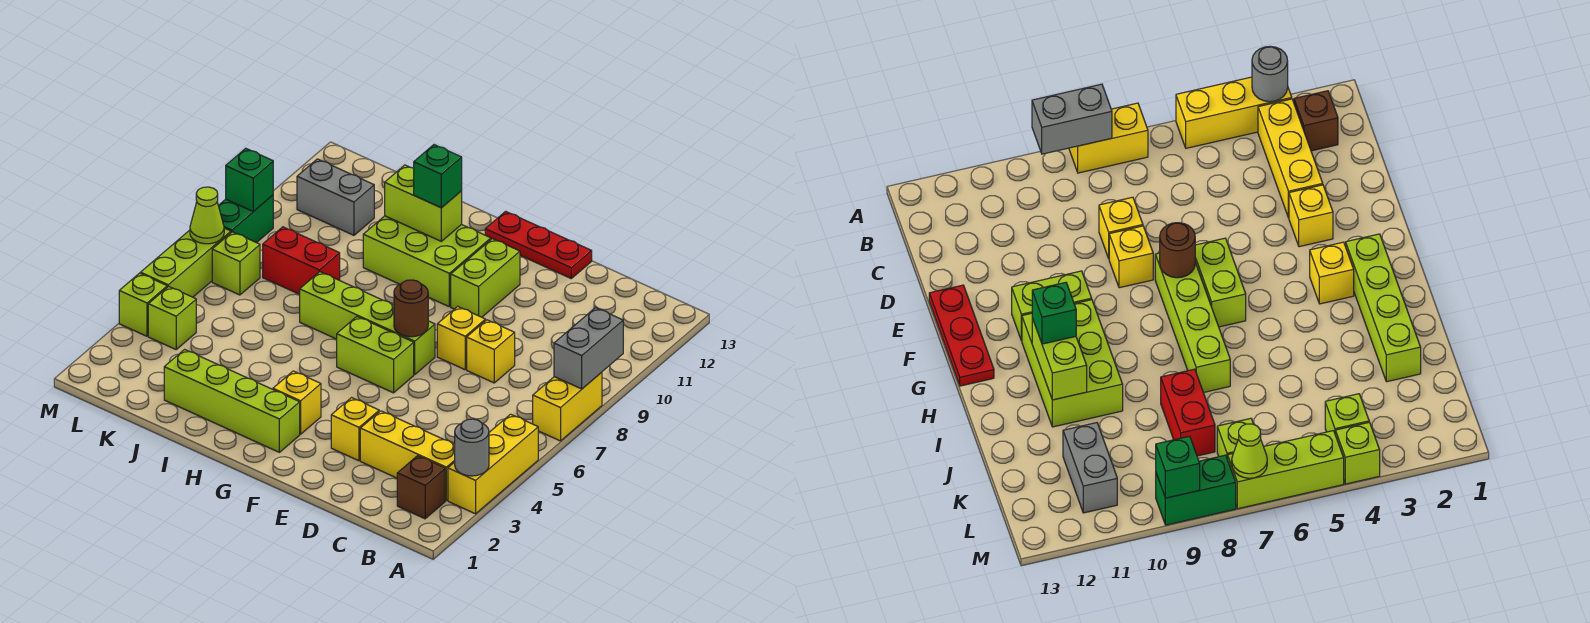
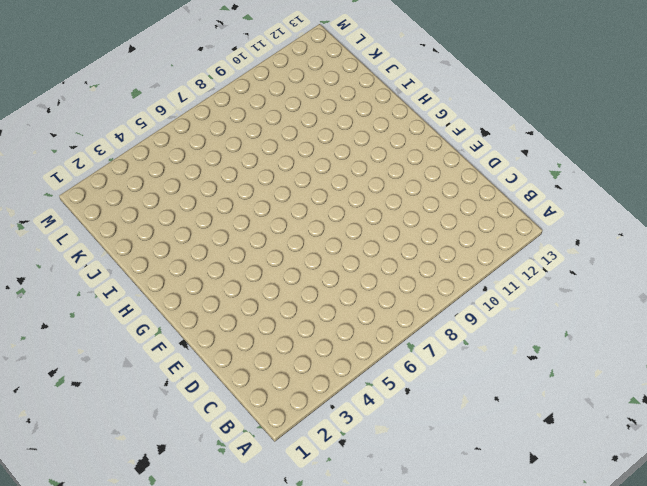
none -> yellow 1x3 brick [448,414,538,514]
none -> yellow 1x2 brick [533,372,602,441]
none -> brown 1x1 brick [397,456,445,519]

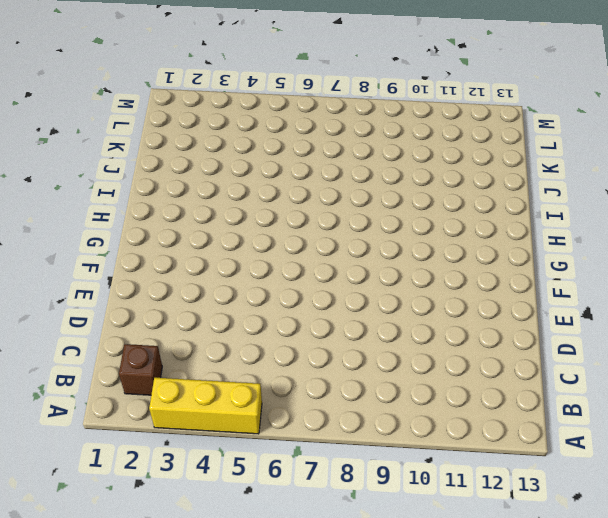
none -> yellow 1x2 brick [533,372,602,441]
none -> yellow 1x3 brick [360,411,455,500]
none -> yellow 1x1 brick [467,320,515,383]

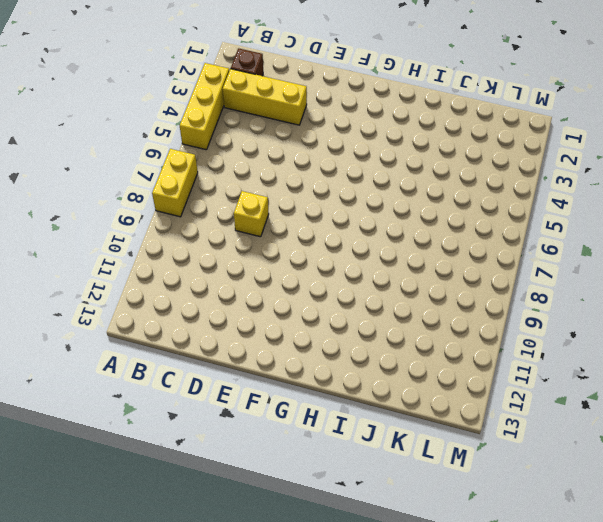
none -> yellow 1x1 brick [331,398,379,461]
none -> yellow 1x1 brick [437,307,485,370]
none -> red 1x3 plate [485,211,592,278]

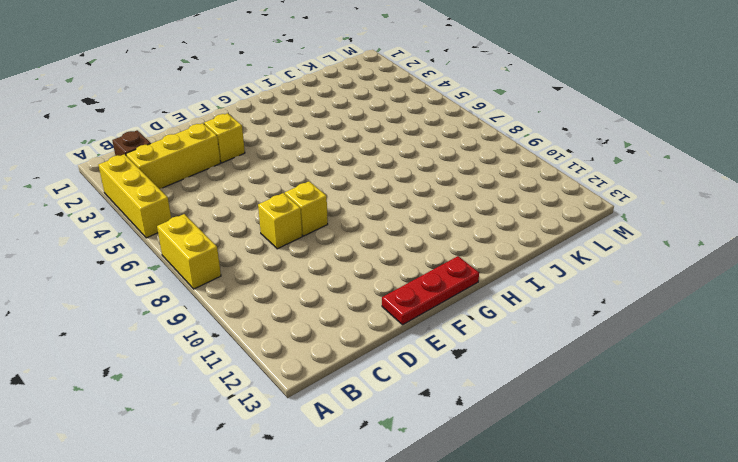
none -> lime 1x2 brick [337,317,414,393]
none -> lime 1x4 brick [300,272,435,374]
none -> lime 1x2 brick [451,239,520,317]

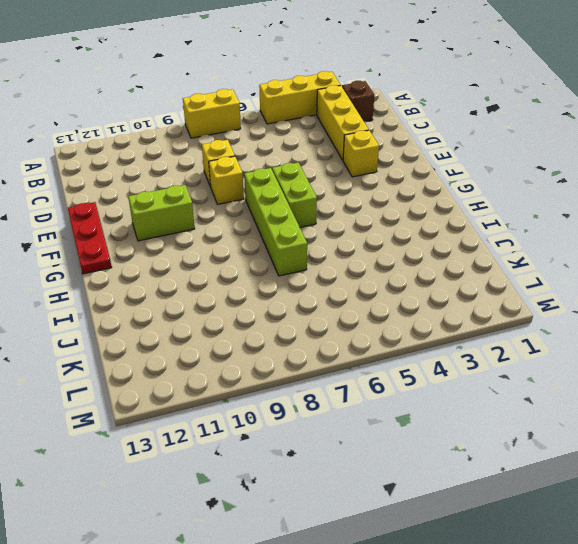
none -> lime 1x4 brick [164,349,300,452]
none -> yellow 1x1 brick [273,371,321,434]
none -> lime 2x3 brick [363,216,491,306]

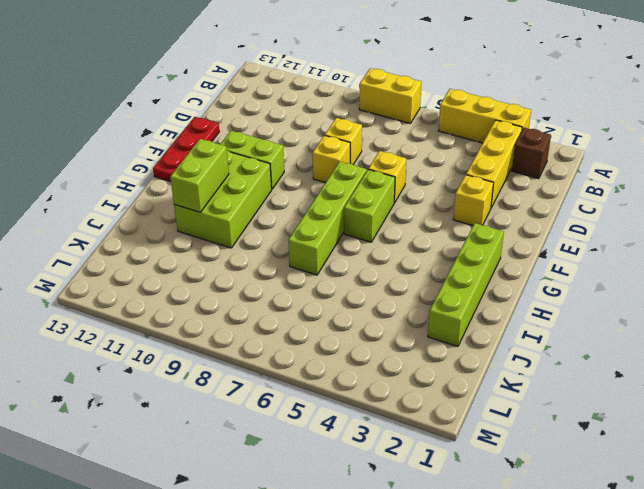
yellow 1x1 brick [368,151,406,203] -> yellow 1x1 brick moved to [273,371,321,434]
none -> red 1x2 brick [263,227,340,294]
none -> grey 1x2 brick [297,159,374,235]
none -> lime 1x1 brick [148,286,196,349]

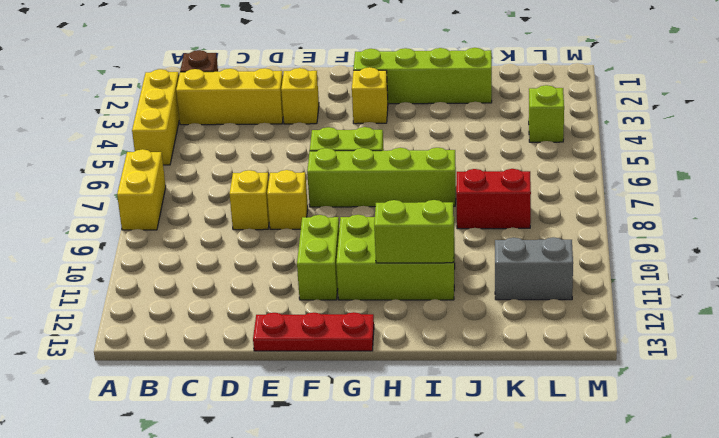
none -> lime 1x1 brick [212,232,260,295]
none -> lime 1x1 brick [119,273,167,336]
none -> lime 1x3 brick [141,228,231,297]

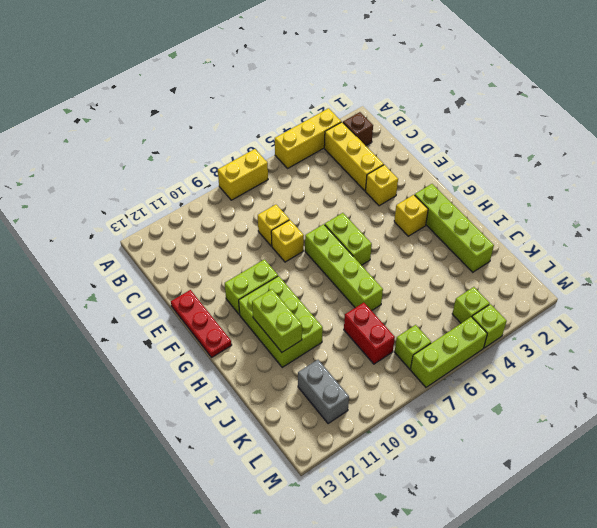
none -> green 1x2 brick [218,195,273,243]
none -> grey 1x1 round brick [455,419,489,476]
none -> grey 1x2 brick [554,308,623,389]

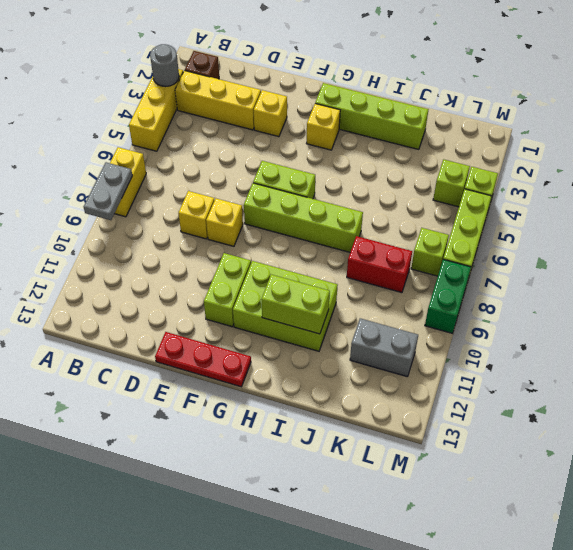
grey 1x2 plate [84,162,132,220] -> grey 1x2 brick [554,308,623,389]
none -> brown 1x1 round brick [394,280,428,337]
none -> lime 1x1 cone [190,187,224,244]
none -> green 1x1 brick [226,148,273,211]

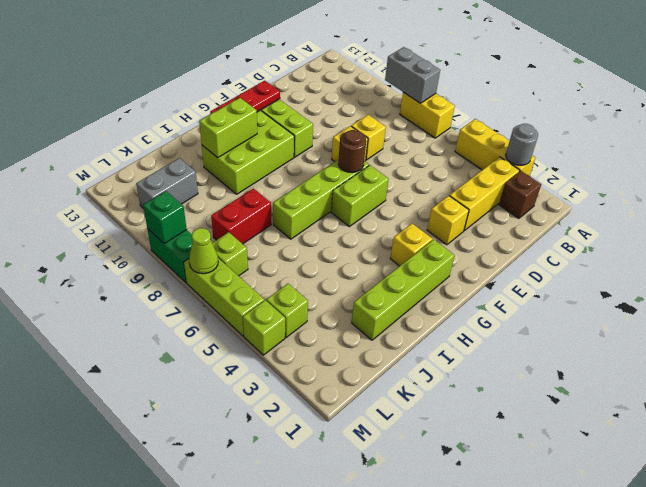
none -> green 1x1 brick [414,145,462,208]

